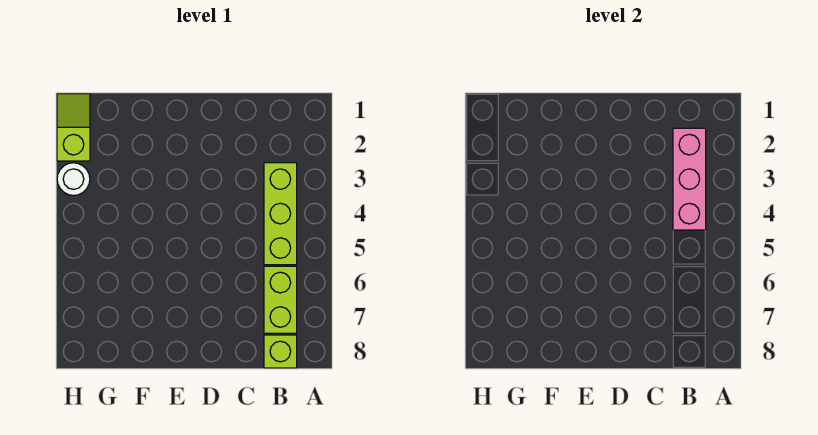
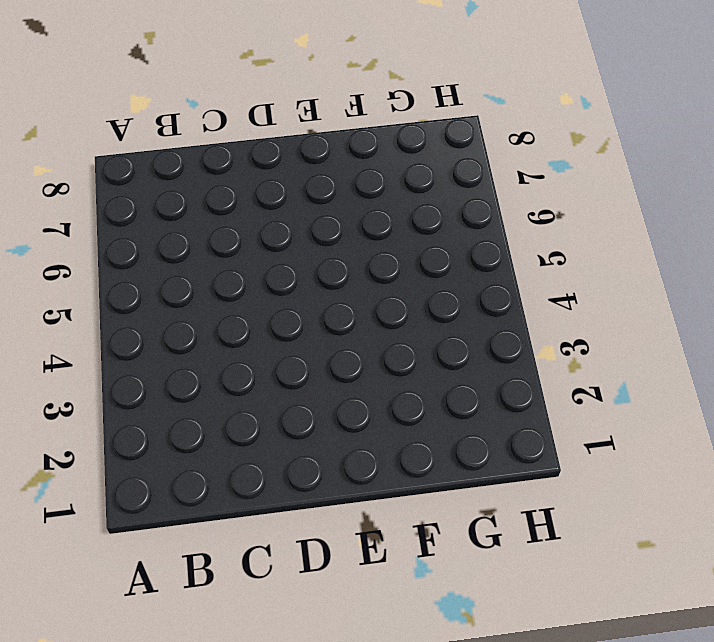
none -> lime 1x3 brick [264,163,297,265]
none -> lime 1x2 brick [264,266,297,333]

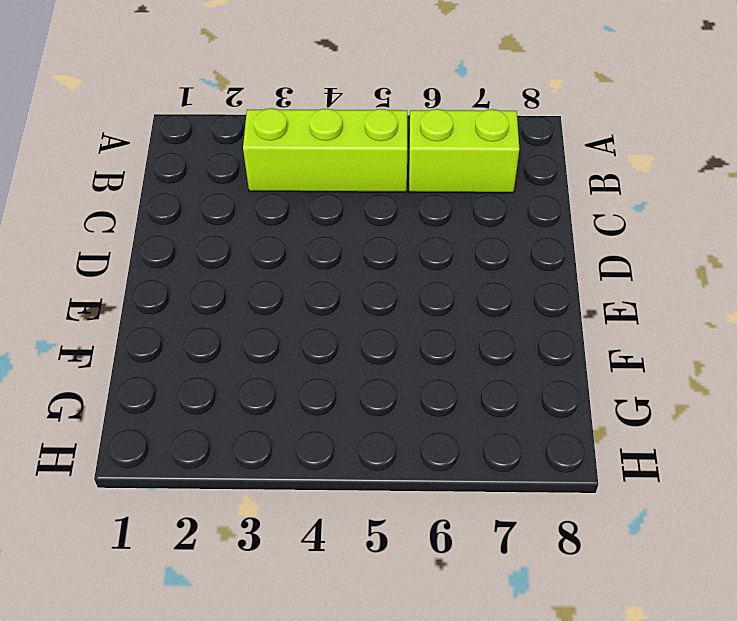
none -> lime 1x1 brick [264,335,297,368]
none -> lime 1x2 slope [57,94,90,161]

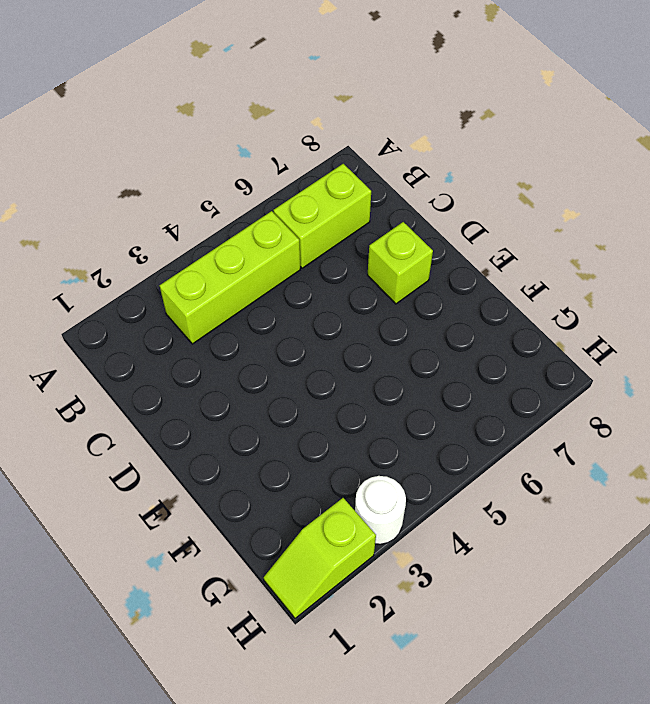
lime 1x1 brick [368,222,433,304] -> lime 1x1 brick moved to [264,335,297,368]
none -> pink 1x3 brick [673,128,706,230]

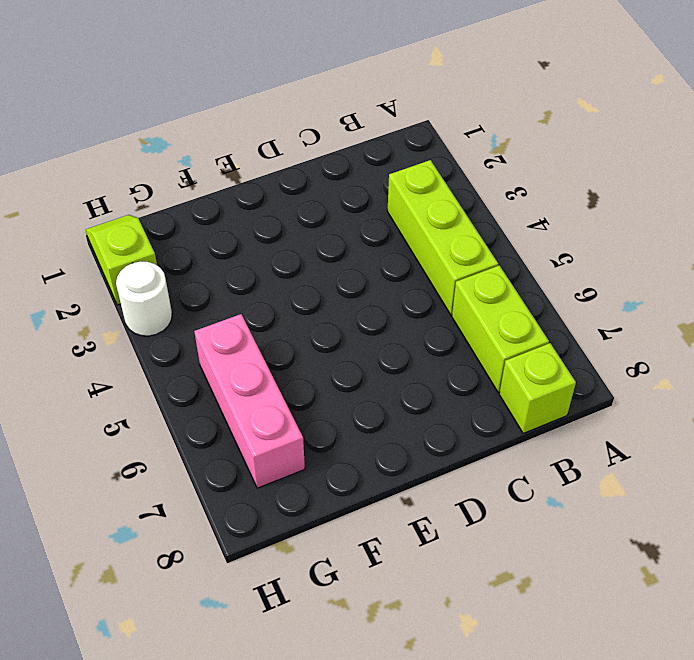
pink 1x3 brick [194,314,305,488] -> pink 1x3 brick moved to [673,128,706,230]

